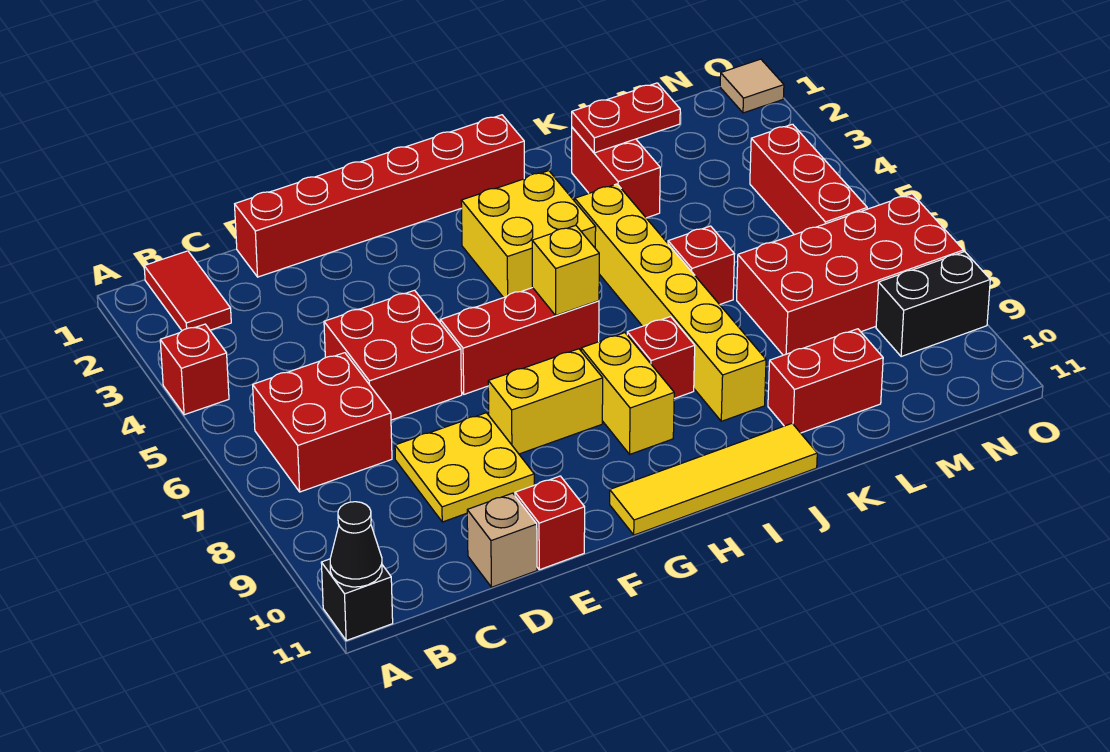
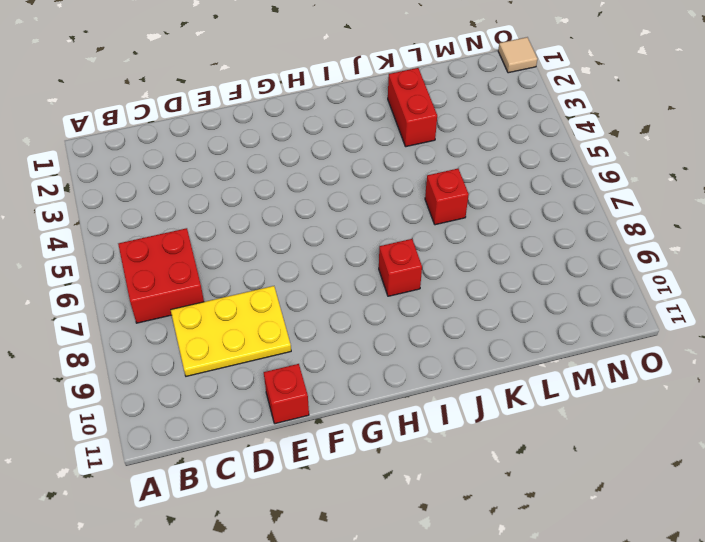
yellow 2x3 plate [171,286,291,376] -> yellow 2x2 plate [395,413,534,522]
none -> red 1x1 brick [160,324,229,415]
none -> black 1x1 brick [321,559,393,640]
none -> red 1x2 tile [144,251,231,331]

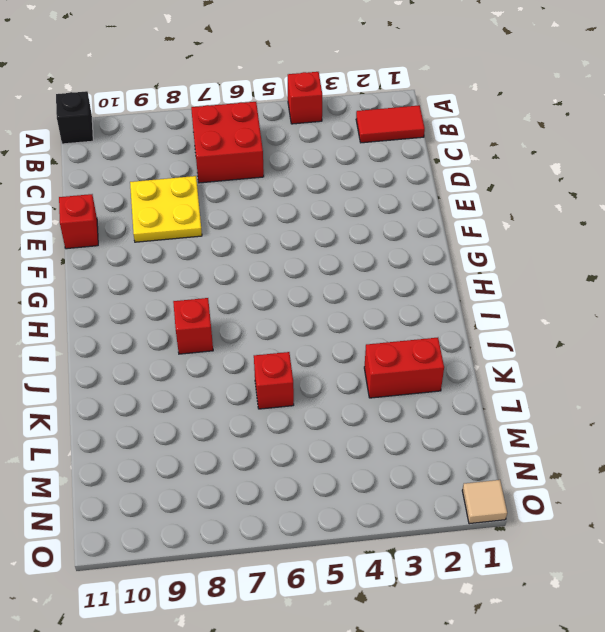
none -> red 1x6 brick [235,115,524,277]
none -> red 2x2 brick [324,290,462,420]
none -> tan 1x1 brick [467,493,537,587]

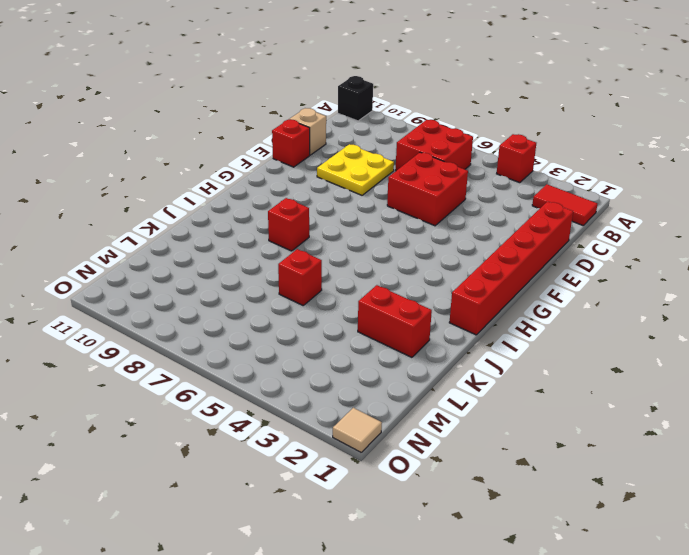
none -> red 1x3 brick [440,288,599,394]
none -> yellow 1x2 brick [488,349,603,454]
none -> yellow 1x4 tile [610,424,817,535]

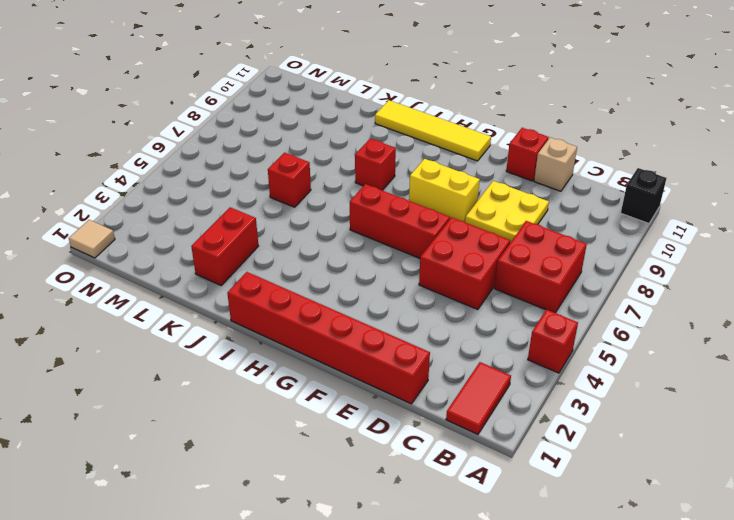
none -> yellow 2x2 brick [461,171,596,298]
none -> yellow 1x2 brick [581,333,674,454]
none -> yellow 1x6 brick [575,184,766,421]

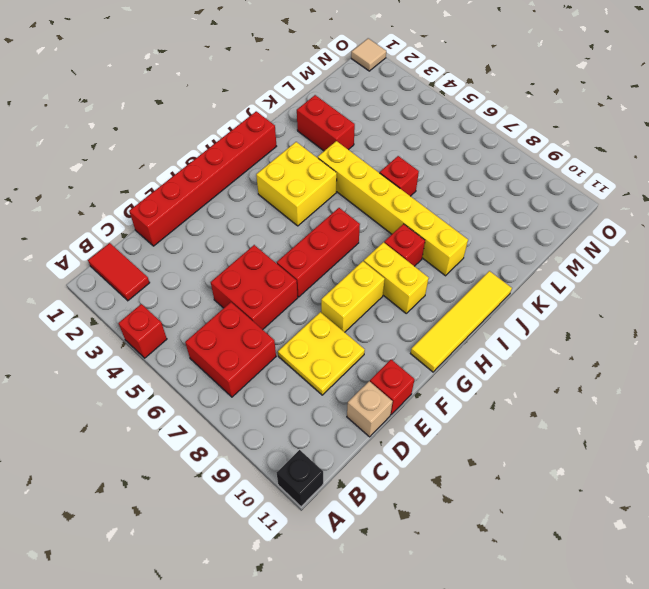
none -> red 1x2 brick [768,329,883,433]
none -> red 2x4 brick [737,194,964,355]
none -> red 1x3 brick [750,124,867,235]

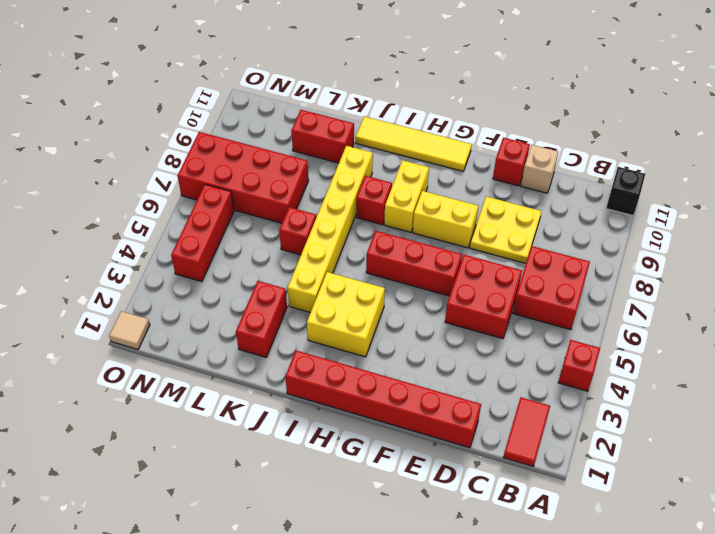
none -> black 1x2 brick [876,252,990,357]
none -> black 1x1 cone [330,502,382,587]
none -> yellow 1x1 brick [532,225,599,315]

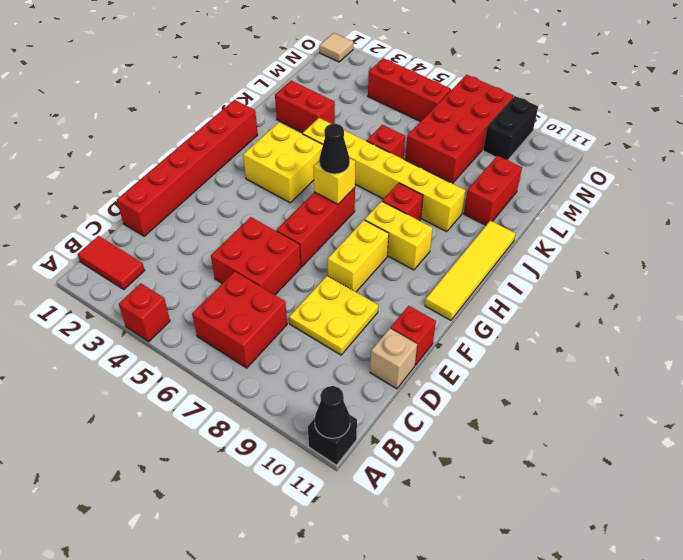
black 1x1 cone [319,124,350,174] -> none
none -> red 1x2 plate [572,83,680,153]

